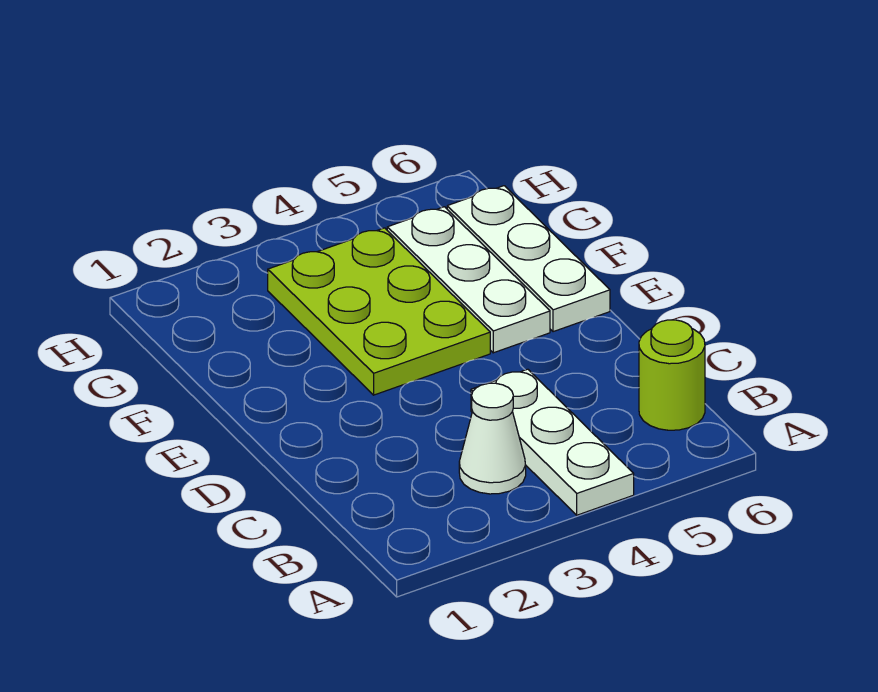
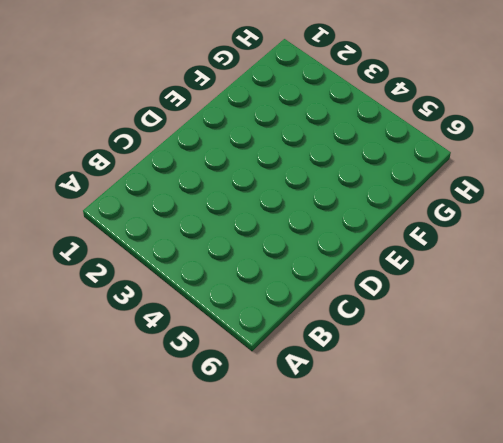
none -> white 1x3 plate [471,369,634,515]
none -> white 1x1 cone [459,383,526,494]

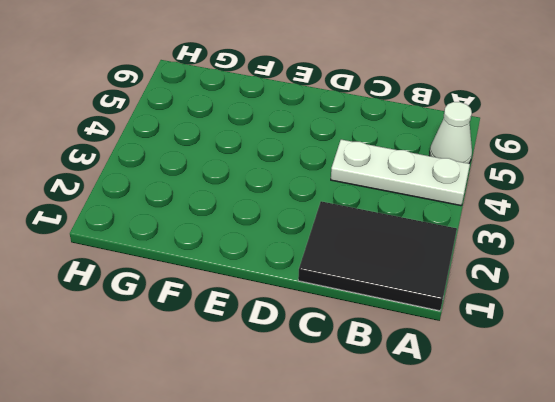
black 2x3 tile [298,201,457,311] -> none
white 1x1 cone [430,102,472,163] -> white 1x1 cone moved to [459,383,526,494]
none -> lime 1x1 round brick [639,320,705,430]
none -> lime 2x3 plate [268,228,490,395]

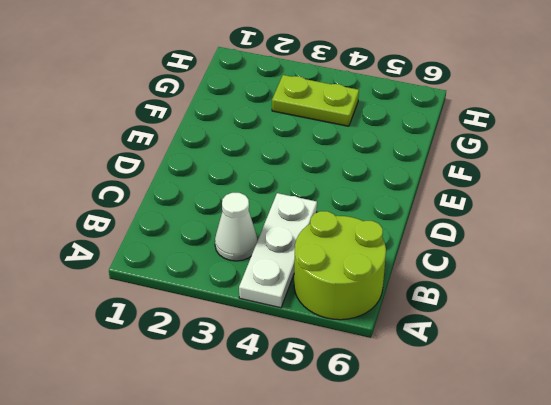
lime 2x2 round brick [294,211,386,320] -> lime 1x1 round brick [639,320,705,430]
lime 1x2 plate [272,75,359,126] -> lime 2x3 plate [268,228,490,395]
none -> white 1x3 plate [387,207,550,353]
none -> white 1x3 plate [447,186,610,332]

